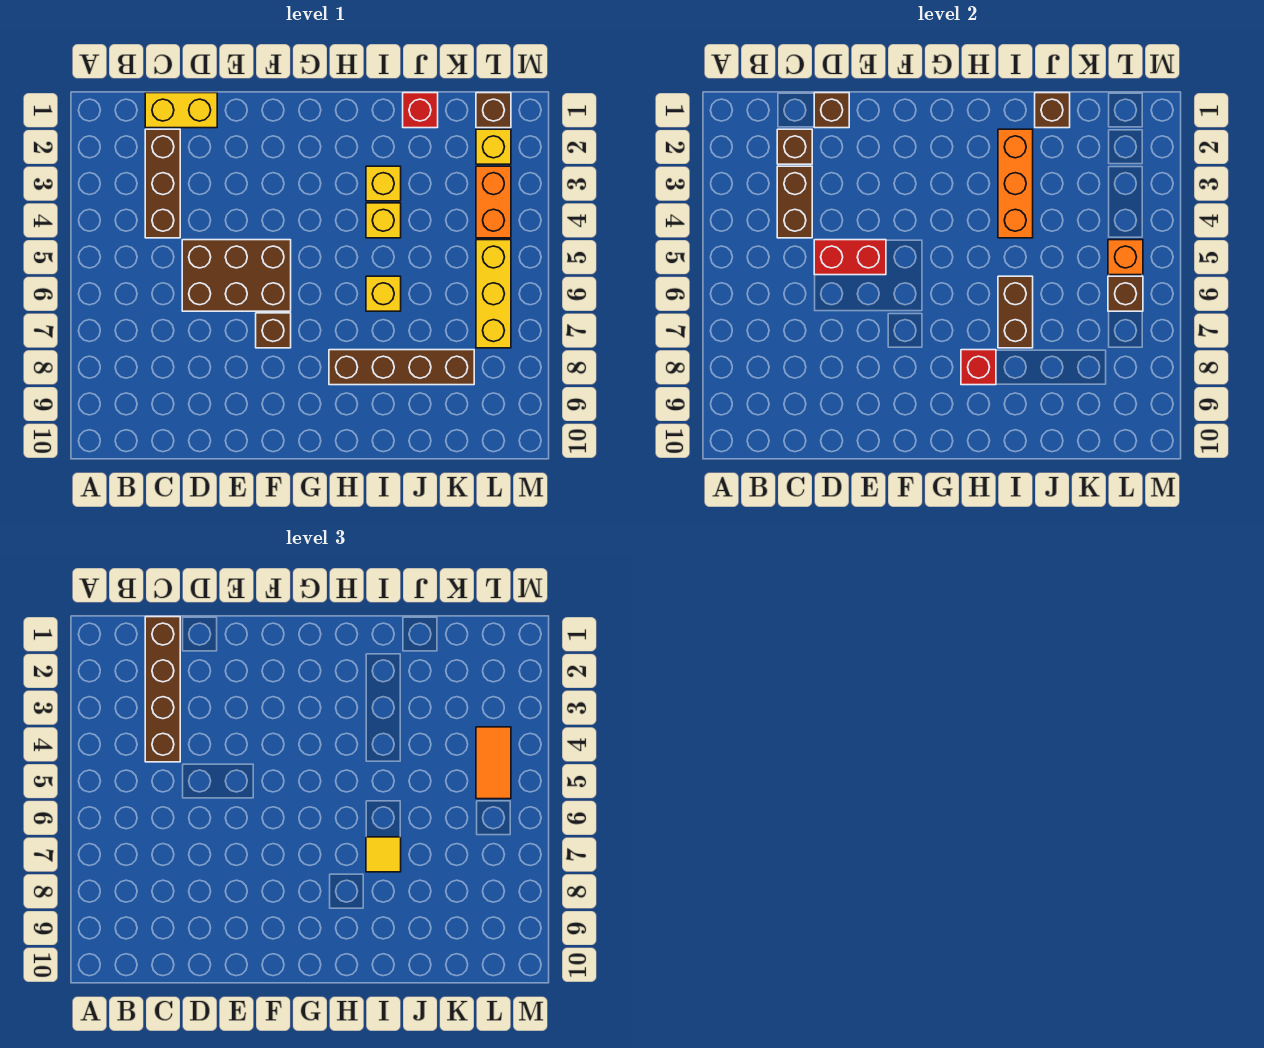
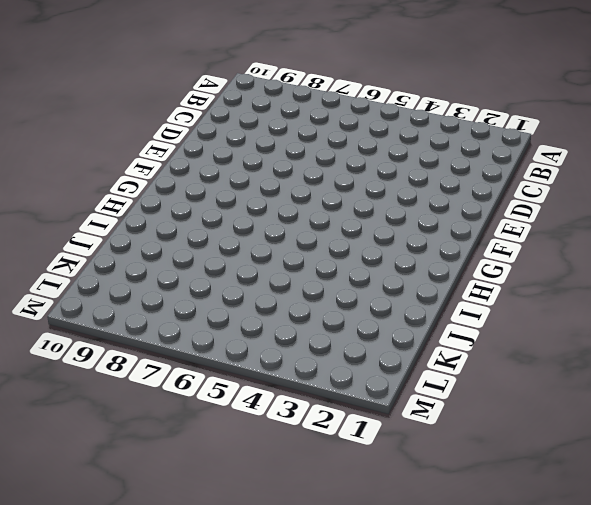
none -> yellow 1x2 brick [145,93,217,128]
none -> brown 1x3 brick [145,129,180,238]
none -> brown 2x3 brick [182,240,291,311]

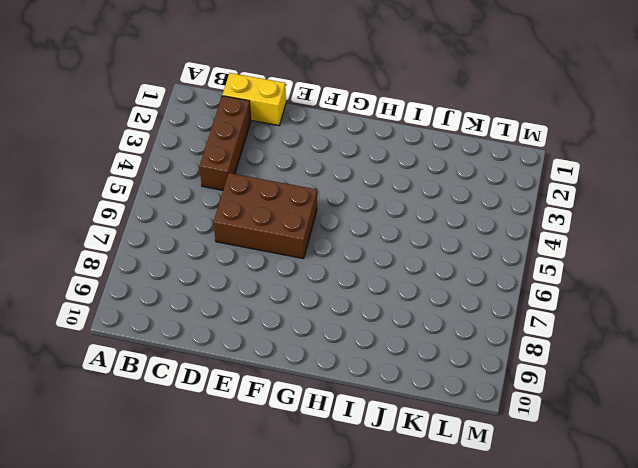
none -> brown 1x1 brick [256,313,291,348]
none -> brown 1x4 brick [329,350,474,385]
none -> yellow 1x1 brick [366,166,401,201]

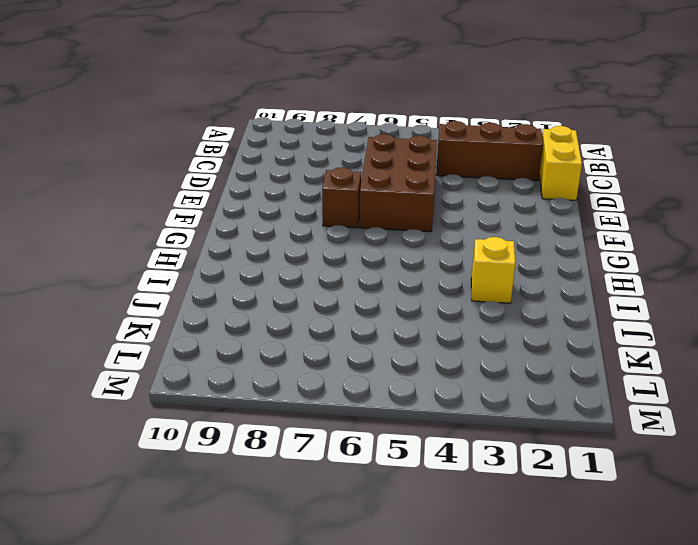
none -> brown 1x4 brick [329,350,474,385]
none -> yellow 1x1 brick [366,203,401,238]
none -> yellow 1x1 brick [366,276,401,311]

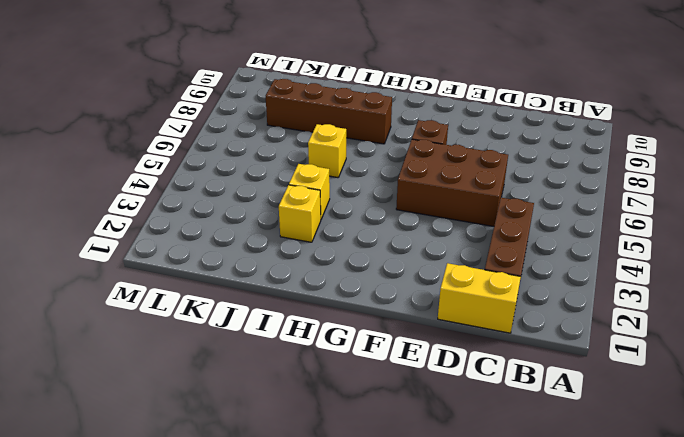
none -> red 1x1 brick [403,93,438,128]
none -> brown 1x1 brick [476,93,511,128]
none -> yellow 1x1 brick [476,129,511,164]

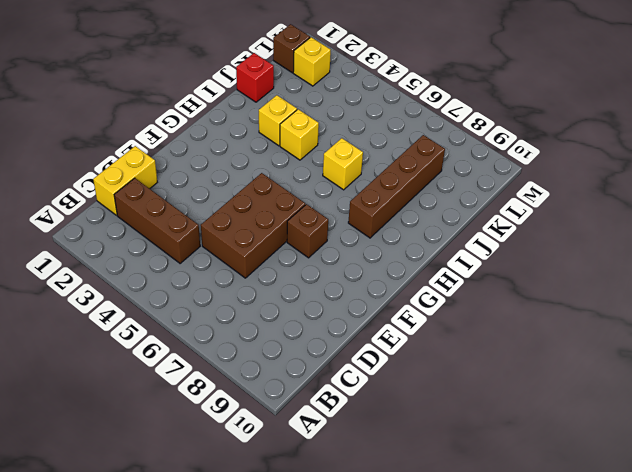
none -> orange 1x2 brick [476,166,511,238]
none -> yellow 1x3 brick [476,240,511,348]
none -> brown 1x1 brick [777,129,812,164]

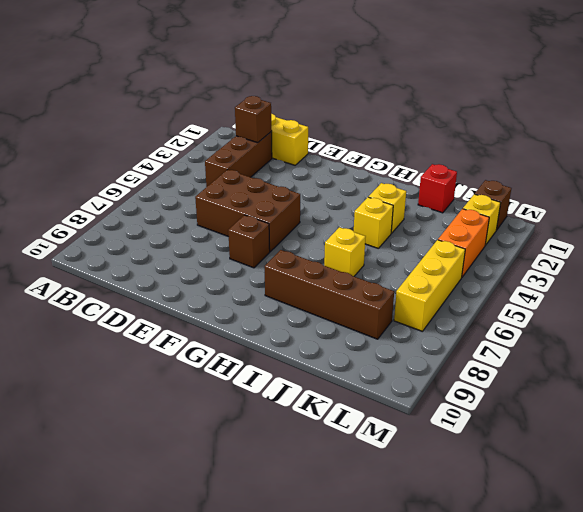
none -> brown 1x2 brick [777,166,812,238]
none -> brown 1x1 brick [814,93,849,128]
none -> red 1x2 brick [814,240,886,275]

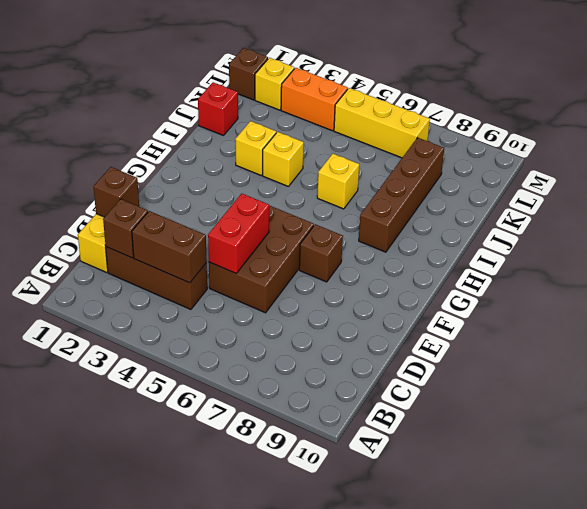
none -> red 1x1 brick [961,350,996,385]
none -> orange 1x3 brick [998,129,1033,238]
none -> brown 1x2 brick [998,276,1033,348]

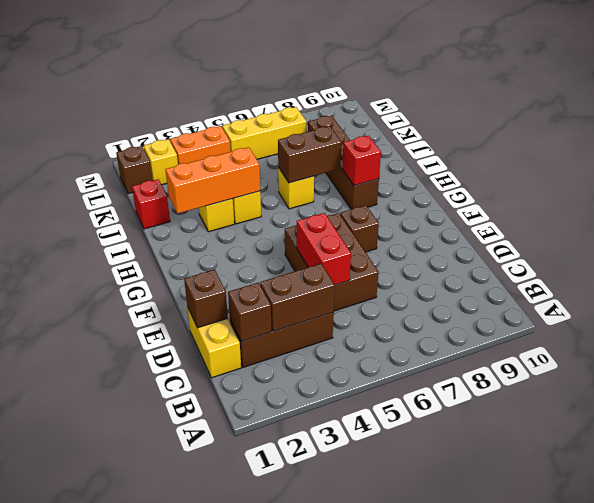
none -> brown 1x1 brick [1035,93,1070,128]
none -> orange 1x1 brick [1108,240,1143,275]
none -> brown 1x1 brick [1108,276,1143,311]

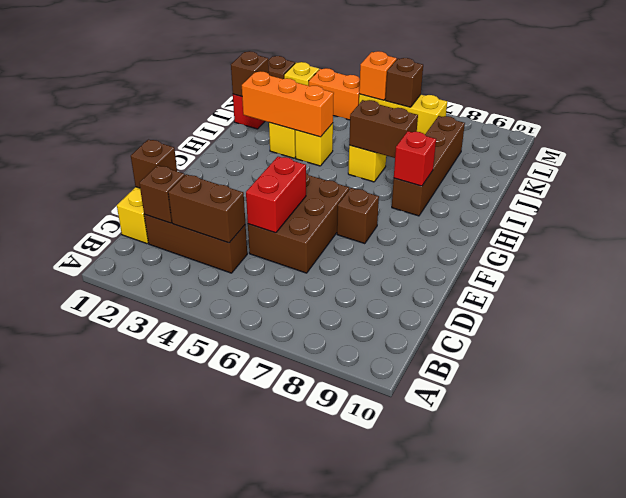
none -> brown 1x4 brick [145,617,180,762]
none -> yellow 1x1 tile [366,837,401,872]
none -> orange 1x2 tile [476,727,511,799]

